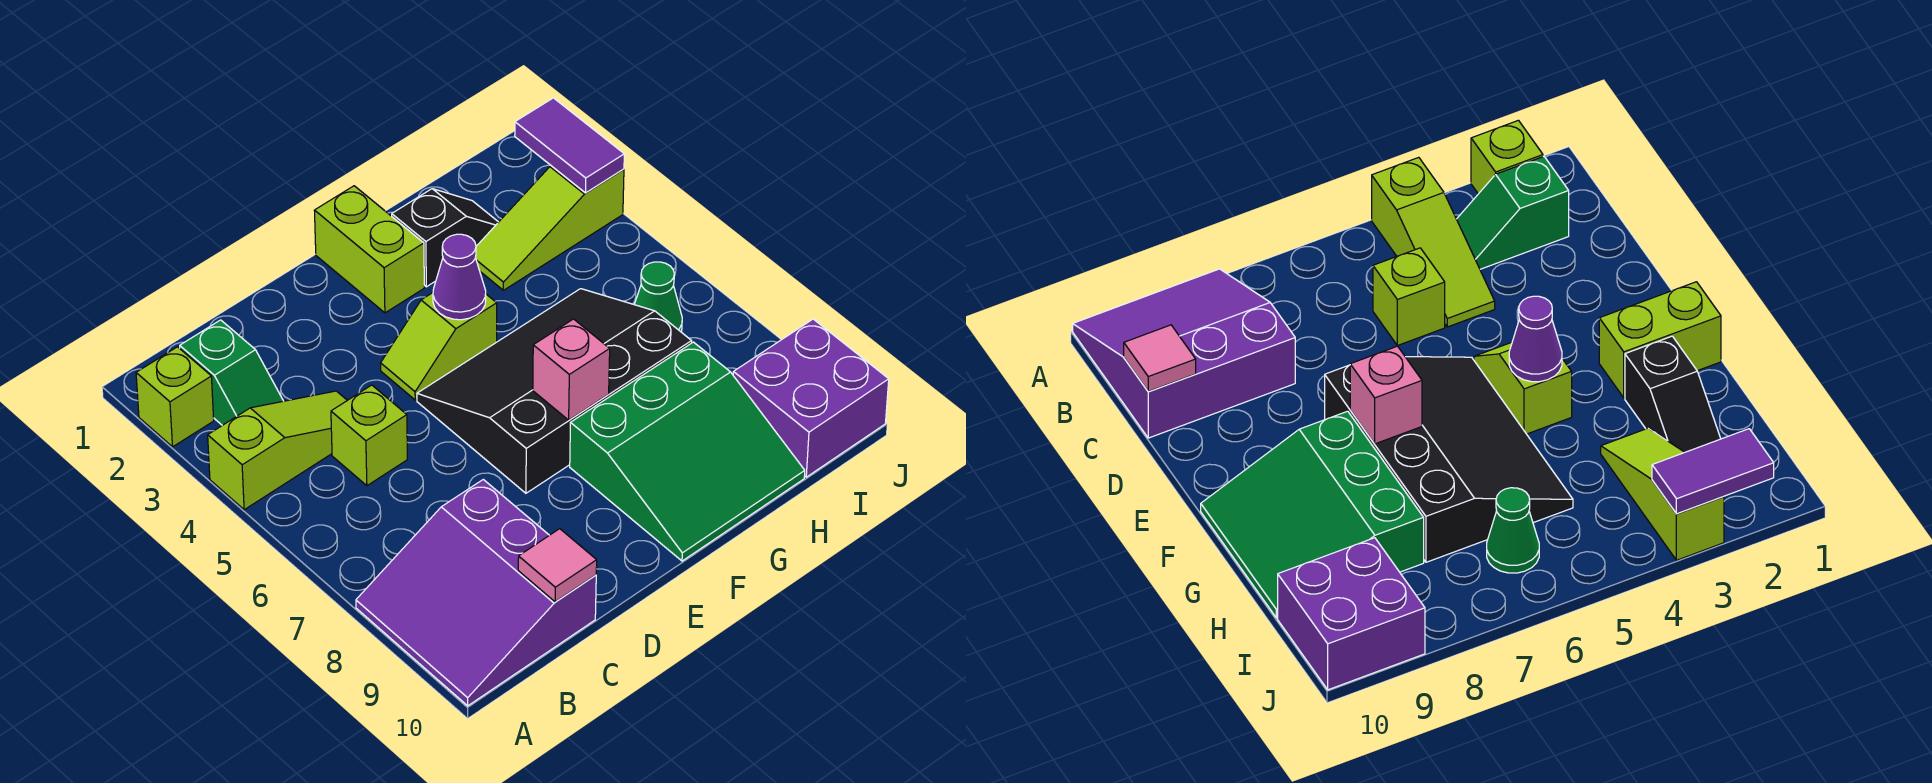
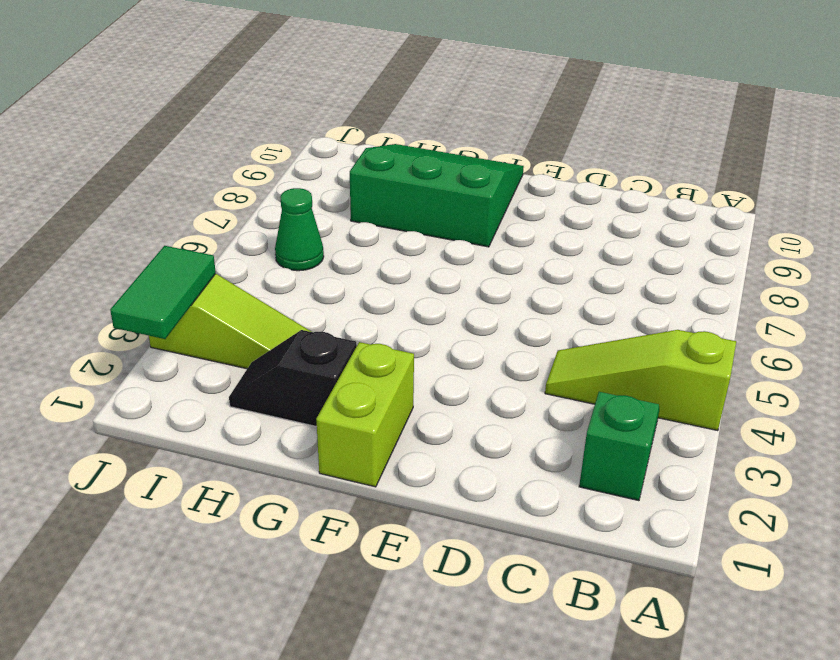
green 1x2 tile [110,246,216,339] -> purple 1x2 tile [515,98,624,193]
none -> lime 1x1 brick [136,347,214,447]
none -> purple 3x3 slope [356,479,596,706]
none -> lime 1x1 brick [331,385,407,486]

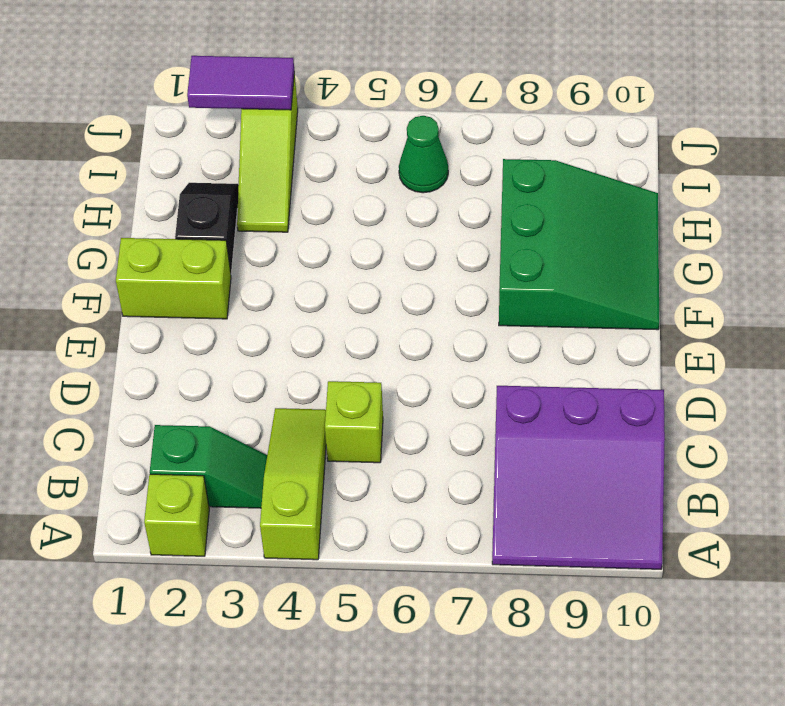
none -> lime 1x2 slope [381,293,497,400]
none -> black 3x4 slope [417,289,692,493]
none -> purple 2x2 brick [733,319,889,477]

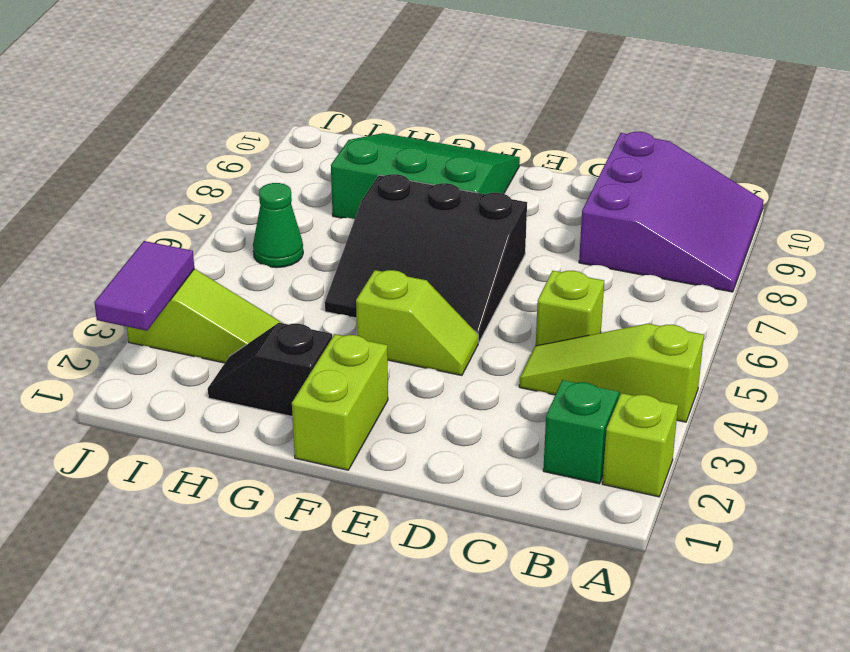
black 3x3 slope [325,174,527,343] -> black 3x4 slope [417,289,692,493]
none -> purple 2x2 brick [733,319,889,477]
none -> pink 1x1 tile [518,529,597,602]
none -> purple 1x1 cone [433,234,486,320]

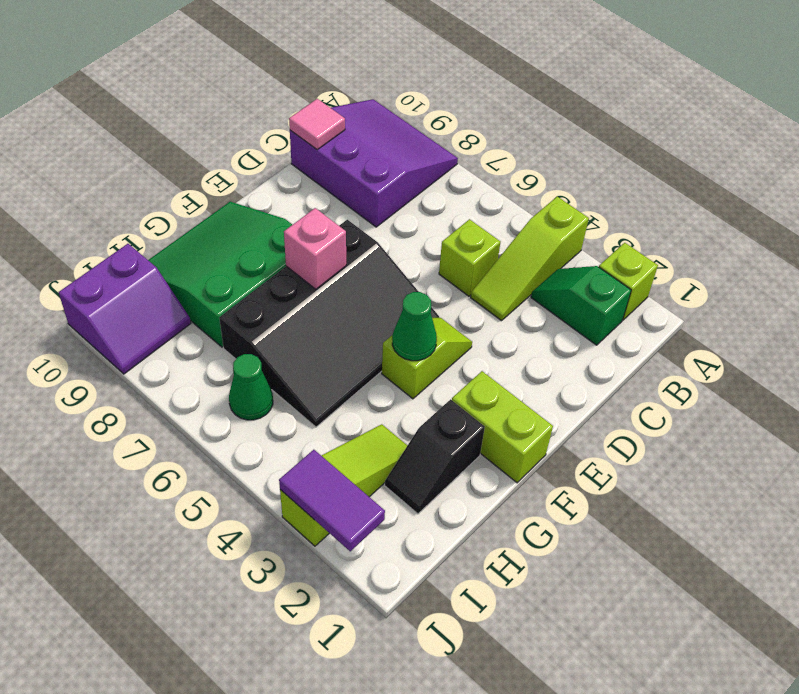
green 1x1 cone [392,292,437,361] -> purple 1x1 cone [433,234,486,320]
purple 2x2 slope [59,244,191,374] -> purple 2x2 brick [733,319,889,477]

